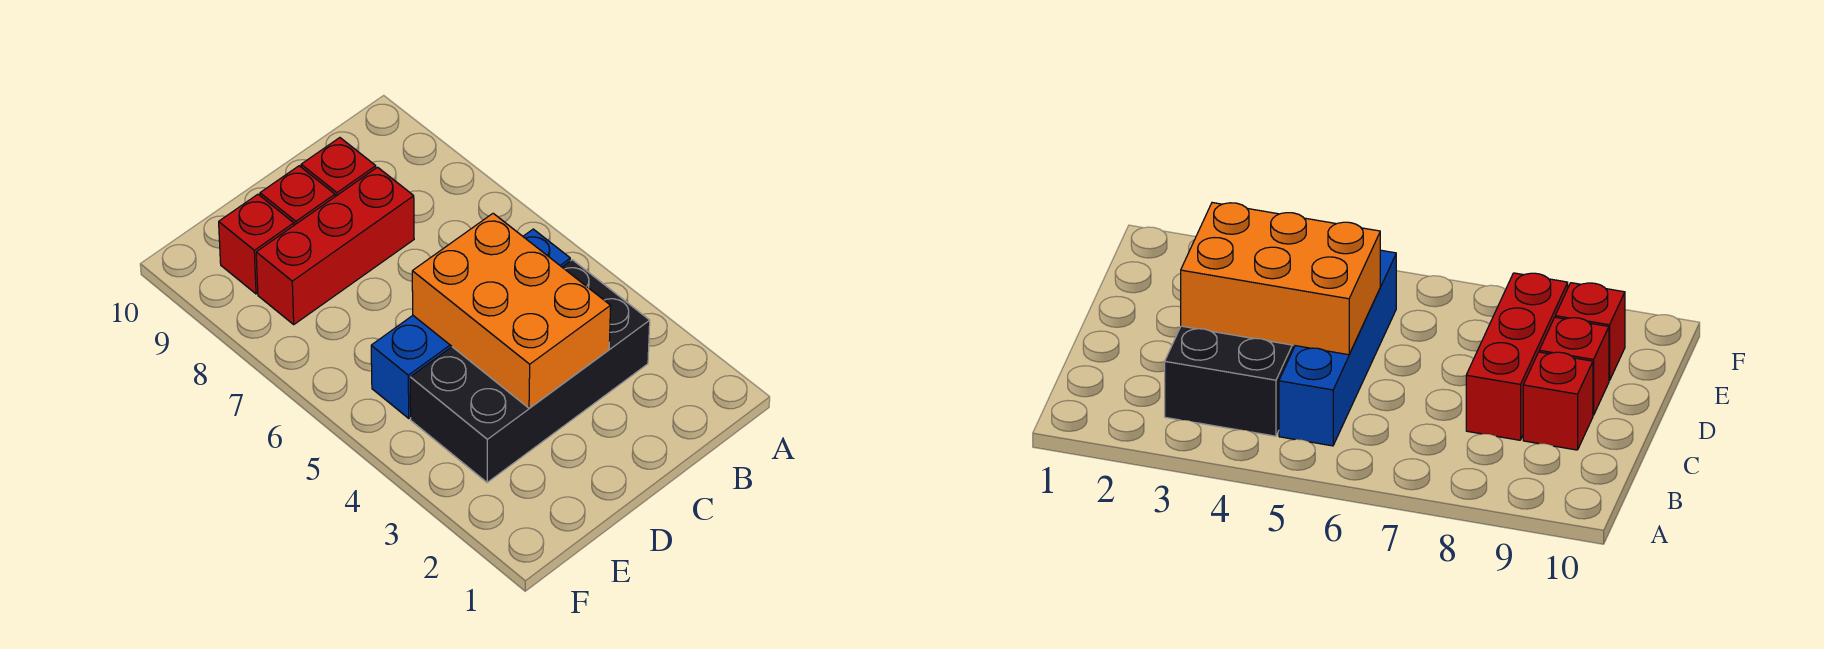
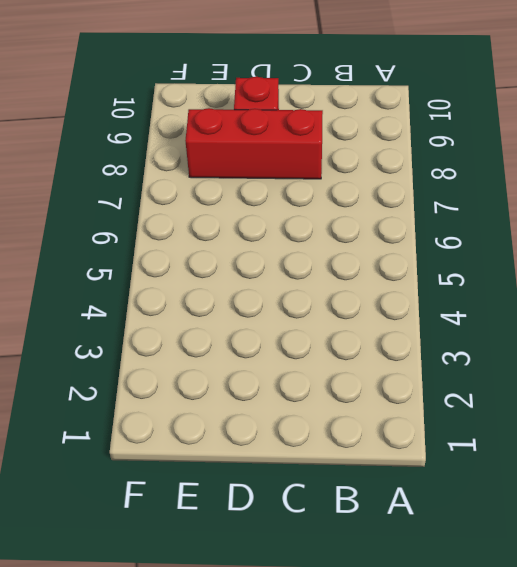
none -> black 2x4 brick [410,260,650,483]
none -> blue 1x4 brick [371,229,570,418]

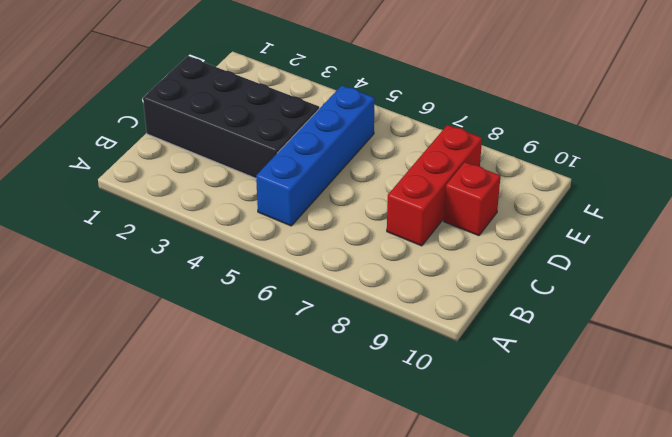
black 2x4 brick [143,56,319,178] -> black 2x4 brick turned to [410,260,650,483]
none -> red 1x1 brick [301,138,376,197]
none -> red 1x1 brick [219,194,294,294]

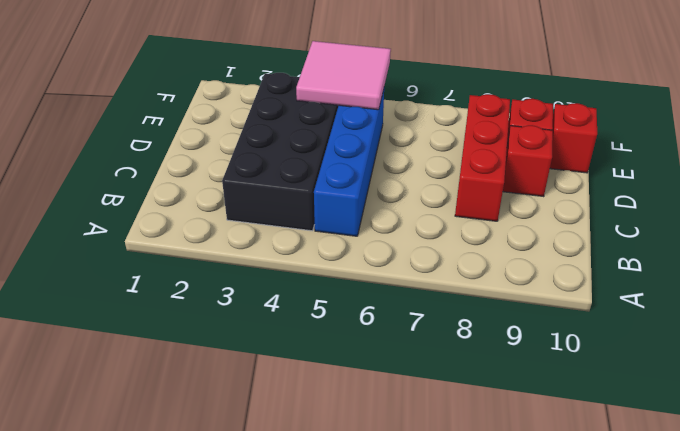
pink 2x2 tile [296,41,391,110] -> none
red 1x1 brick [550,103,597,173] -> red 1x1 brick moved to [301,138,376,197]
none -> orange 2x3 brick [412,213,611,408]

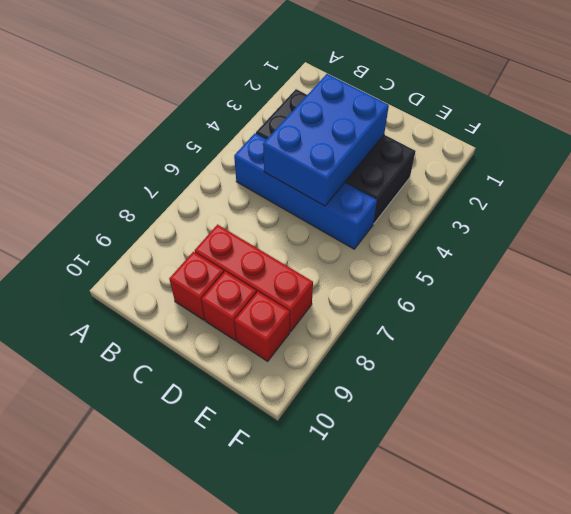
blue 2x3 brick [263,74,389,206] -> orange 2x3 brick [412,213,611,408]

